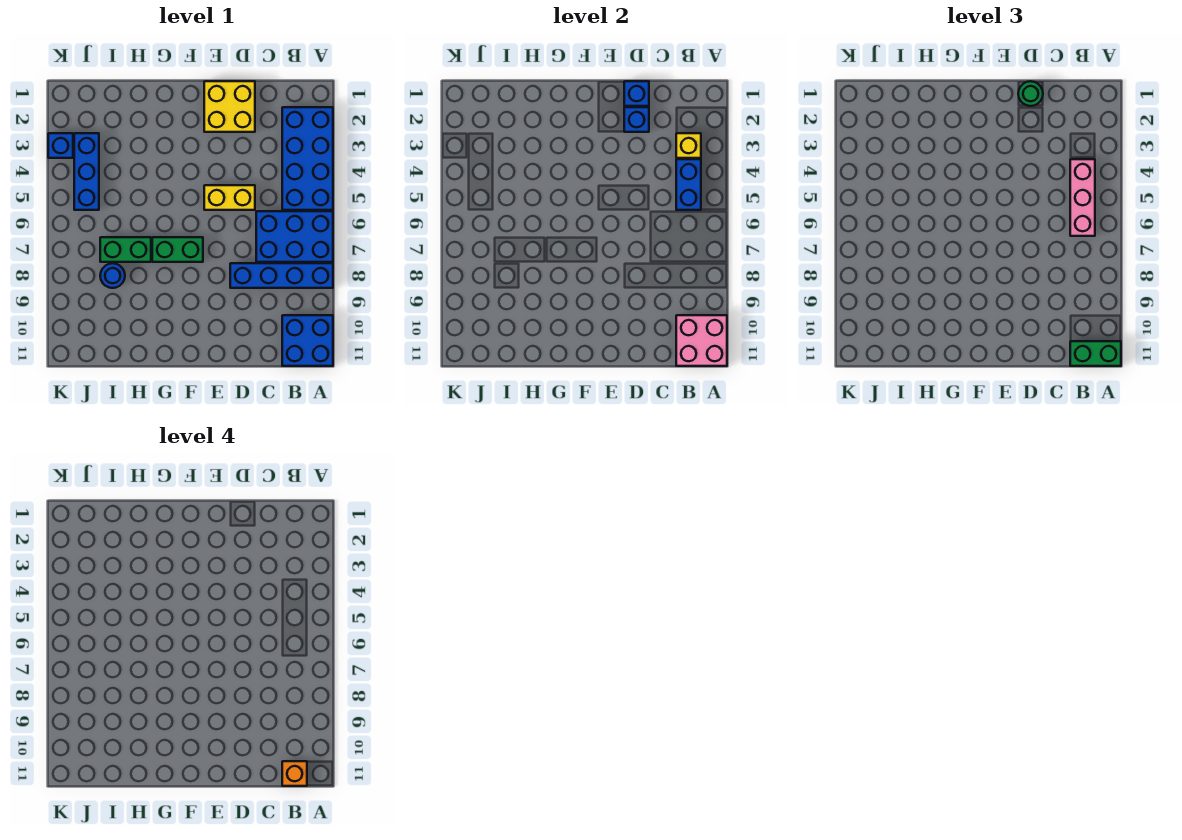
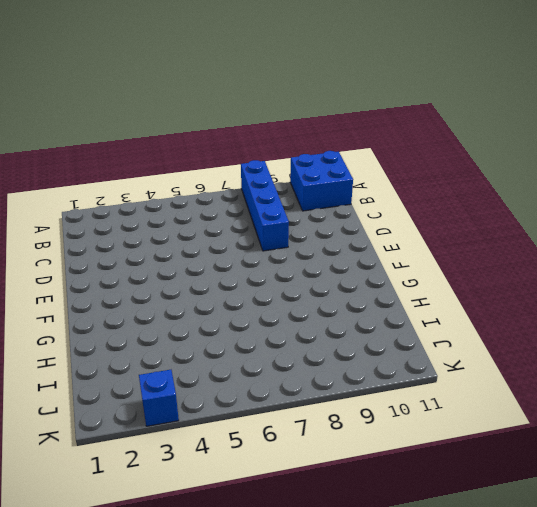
none -> blue 2x4 brick [282,107,333,210]
none -> blue 2x3 brick [256,211,333,262]
none -> yellow 2x2 brick [204,81,255,132]

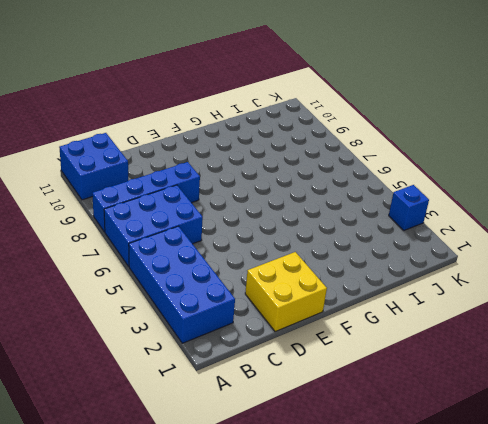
none -> yellow 1x2 brick [204,185,255,210]
none -> green 1x2 brick [152,237,203,262]
none -> green 1x2 brick [100,237,151,262]

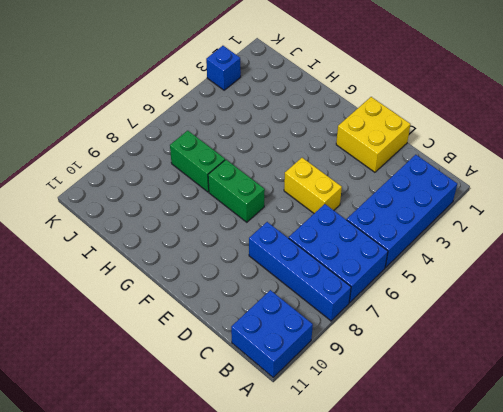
none -> blue 1x1 round brick [100,263,125,288]
none -> blue 1x3 brick [74,133,99,210]
none -> pink 2x2 brick [676,315,727,366]

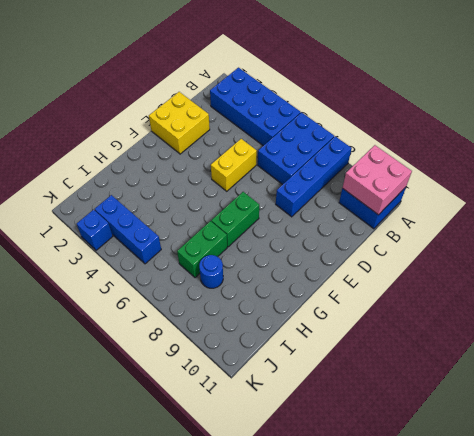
none -> yellow 1x1 brick [676,133,701,158]
none -> blue 1x2 brick [676,159,701,210]
none -> blue 1x1 brick [624,81,649,106]

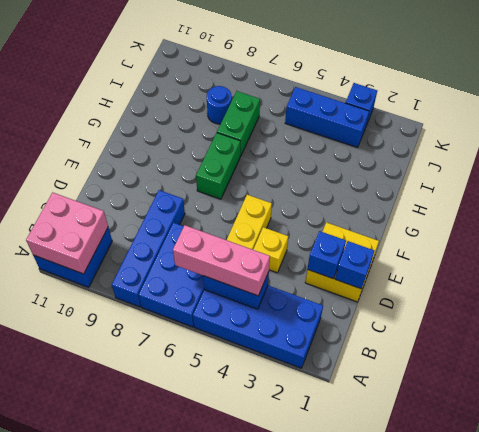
yellow 1x1 brick [253,227,288,273] -> yellow 1x1 brick moved to [676,133,701,158]
none -> green 1x2 brick [1070,341,1121,366]
none -> green 1x1 round brick [1018,81,1043,106]
none -> orange 1x1 brick [282,761,307,786]

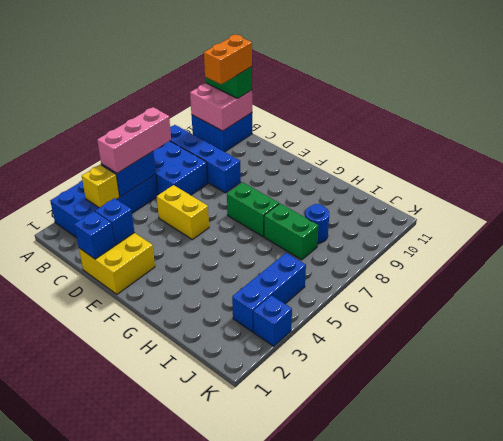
orange 1x2 brick [204,35,252,84] -> orange 1x1 brick [282,761,307,786]
none -> green 1x1 round brick [1018,81,1043,106]

